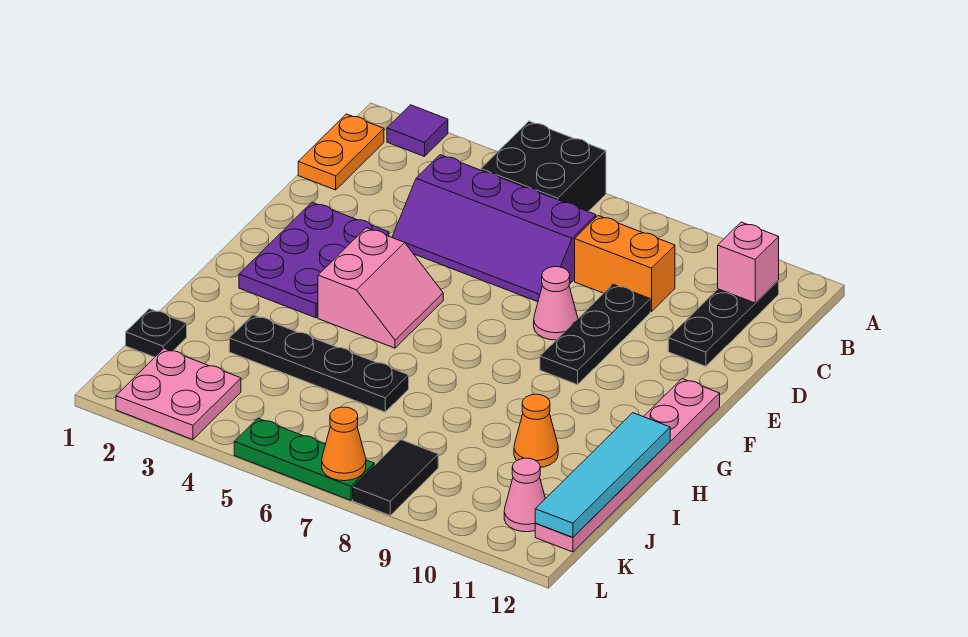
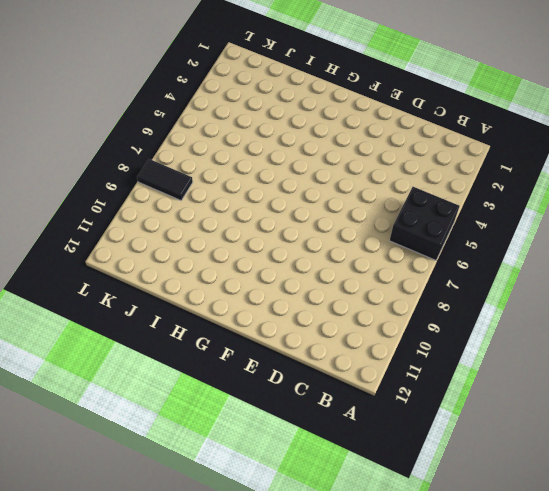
none -> purple 1x1 tile [387,105,448,157]
none -> orange 1x2 plate [298,114,384,190]
none -> black 1x3 plate [668,281,779,366]

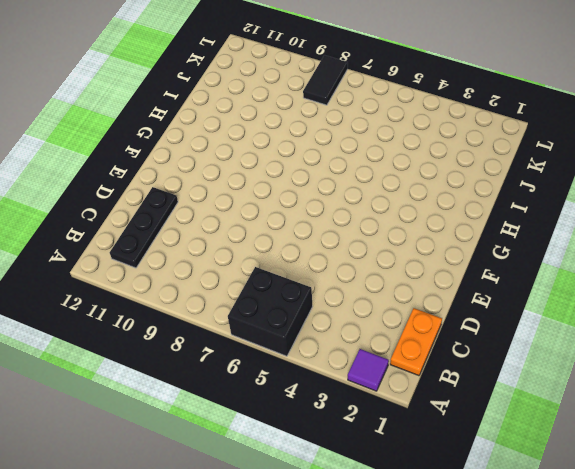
none -> purple 2x4 slope [392,155,596,302]
none -> orange 1x2 brick [575,216,675,312]
none -> black 1x3 plate [540,284,650,385]

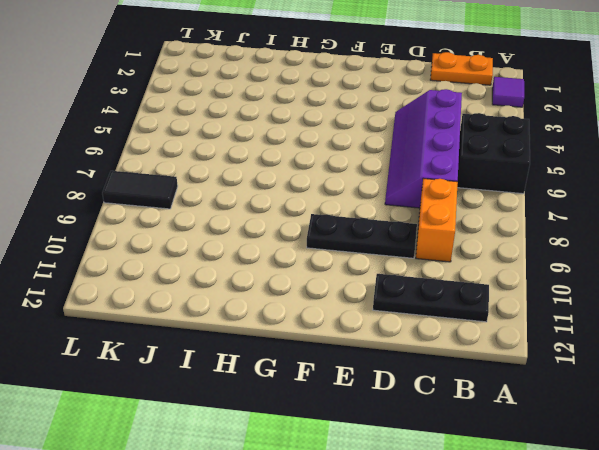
none -> purple 2x3 plate [239,202,389,318]
none -> pink 1x1 cone [534,267,578,340]
none -> pink 2x2 slope [318,228,443,348]

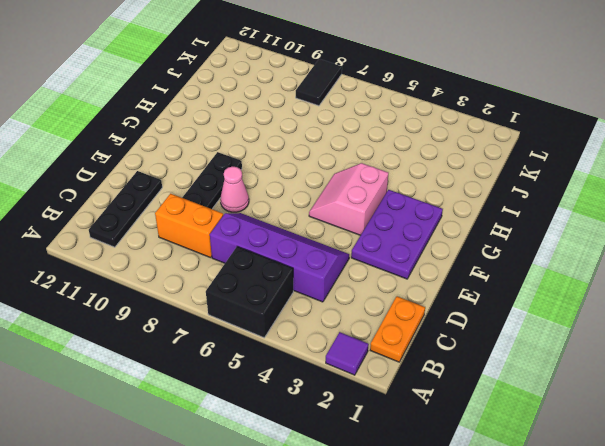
none -> pink 1x6 plate [535,379,720,552]
none -> black 1x4 plate [229,315,409,412]
none -> orange 1x1 cone [514,394,558,467]

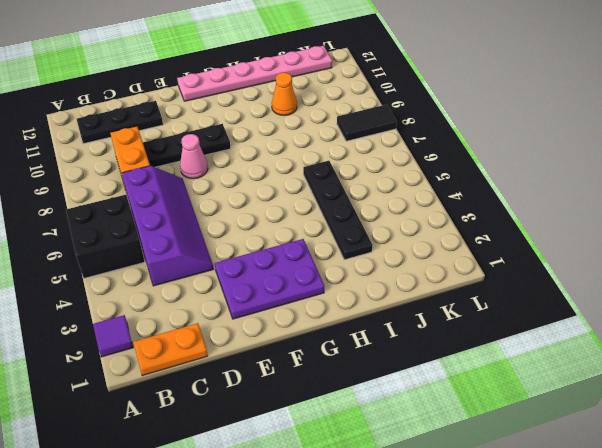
none -> pink 2x2 slope [318,228,443,348]
none -> black 1x1 plate [126,309,187,357]
none -> pink 2x2 plate [116,348,241,440]

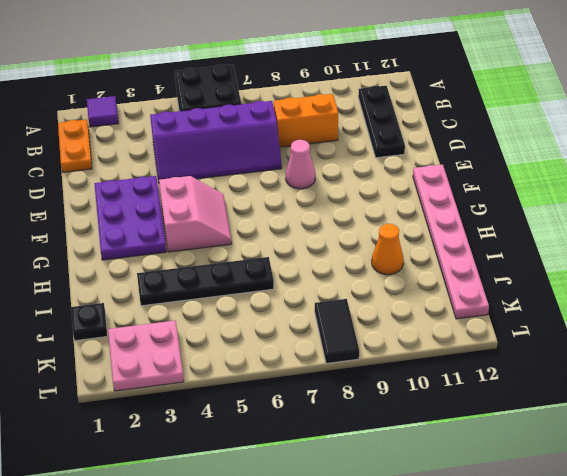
none -> black 1x3 plate [540,284,650,385]
none -> pink 1x1 cone [504,458,545,532]
none -> green 1x3 plate [234,418,374,500]

